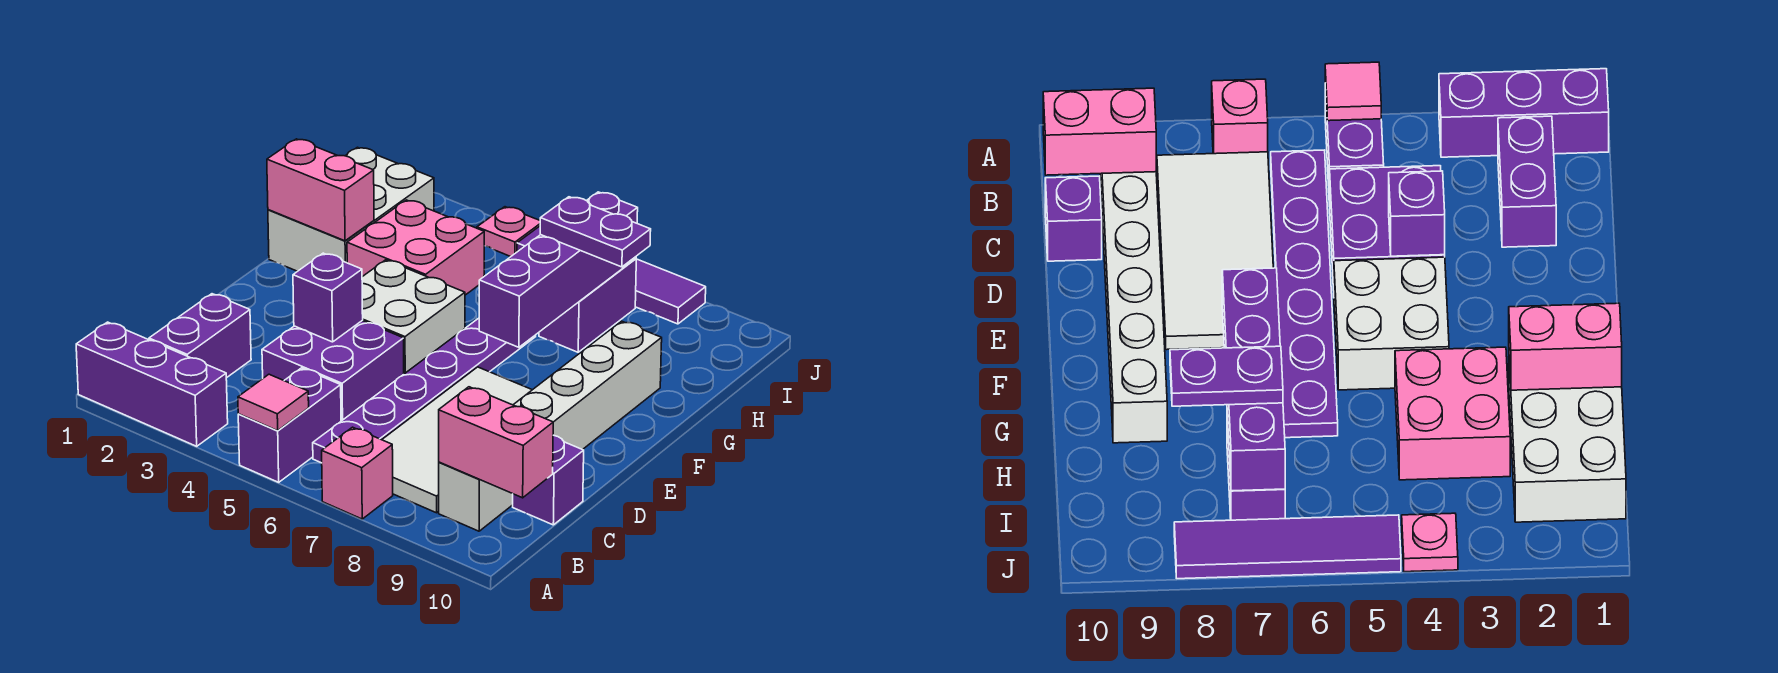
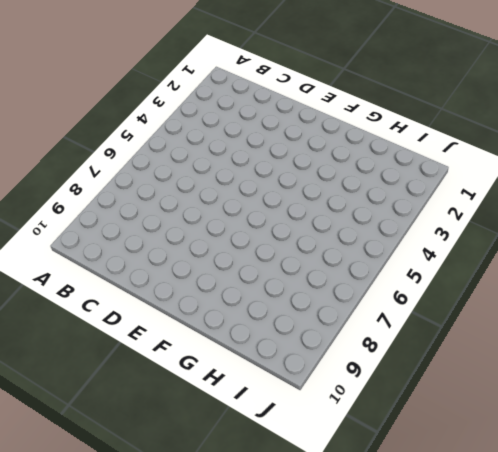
none -> purple 1x3 brick [76,322,228,446]
none -> purple 1x2 brick [238,368,341,482]
none -> pink 1x1 brick [322,427,393,519]

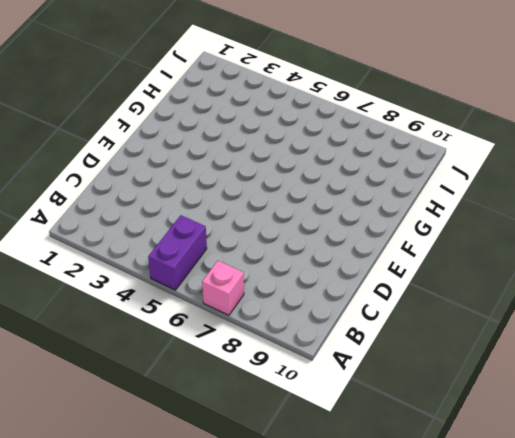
none -> purple 1x3 brick [76,322,228,446]
none -> purple 1x2 brick [149,294,251,378]
none -> purple 1x6 plate [313,318,536,463]

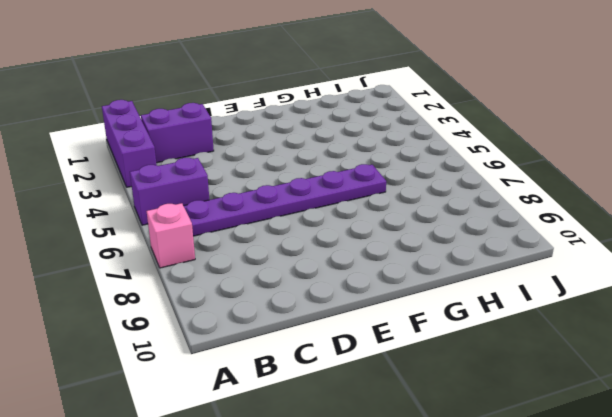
none -> white 2x4 tile [382,367,532,513]
none -> white 1x6 brick [439,321,662,531]
none -> purple 2x2 brick [262,321,404,421]

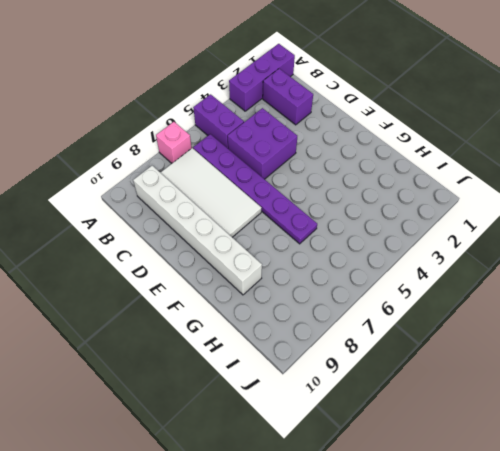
none -> purple 1x1 brick [513,435,584,525]
none -> white 2x2 brick [362,260,465,374]
none -> white 2x3 brick [268,147,434,271]

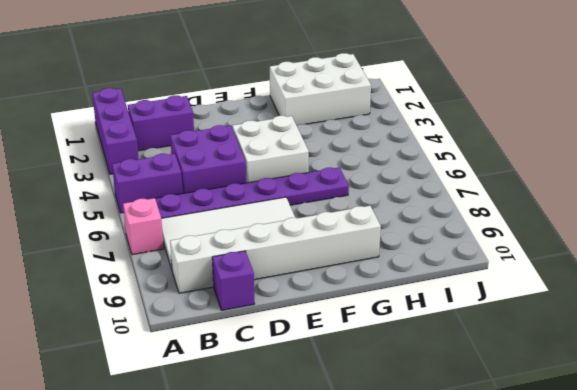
none -> pink 2x2 brick [347,200,484,295]
none -> purple 1x2 brick [539,259,636,352]
none -> pink 1x1 plate [477,207,540,257]

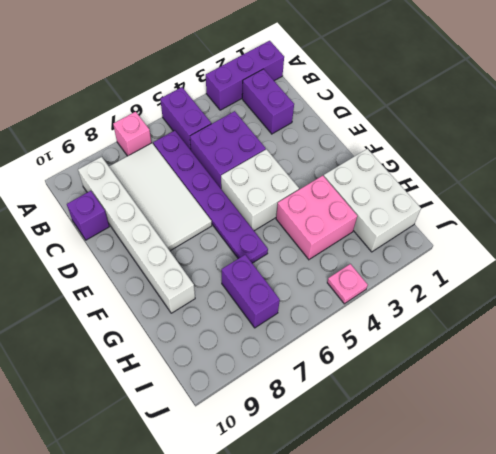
none -> purple 1x4 tile [517,226,706,324]
none -> pink 1x1 tile [238,374,309,431]
none -> pink 1x2 brick [439,387,553,498]

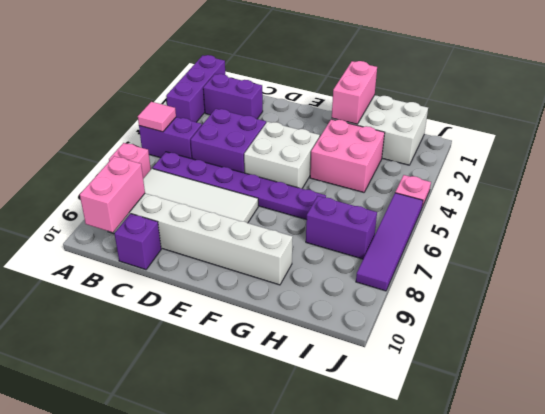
none -> purple 1x1 brick [293,253,363,342]
none -> purple 1x4 brick [479,192,638,347]
none -> purple 1x2 plate [540,197,651,267]

